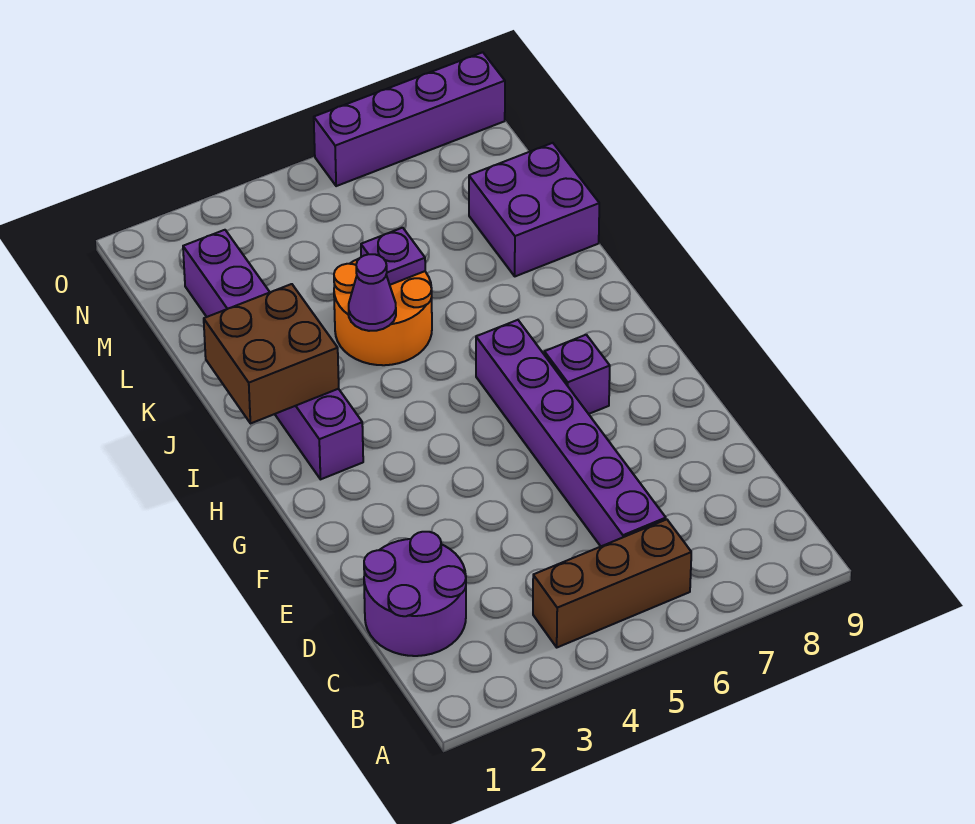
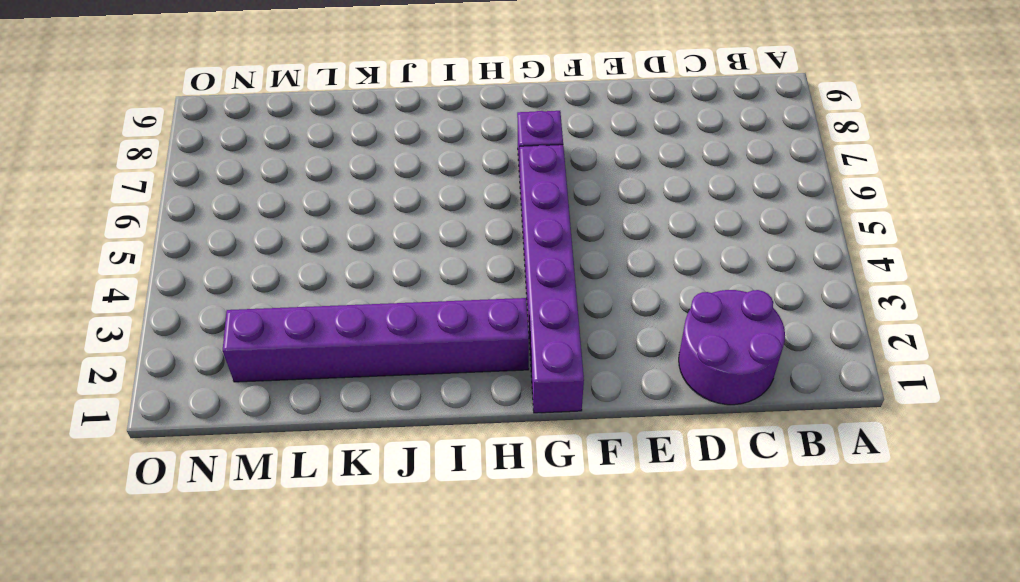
purple 1x6 brick [520,145,584,413] -> purple 1x6 brick turned to [476,320,666,546]
none -> brown 1x3 brick [533,519,691,647]
none -> orange 2x2 round brick [334,259,432,365]

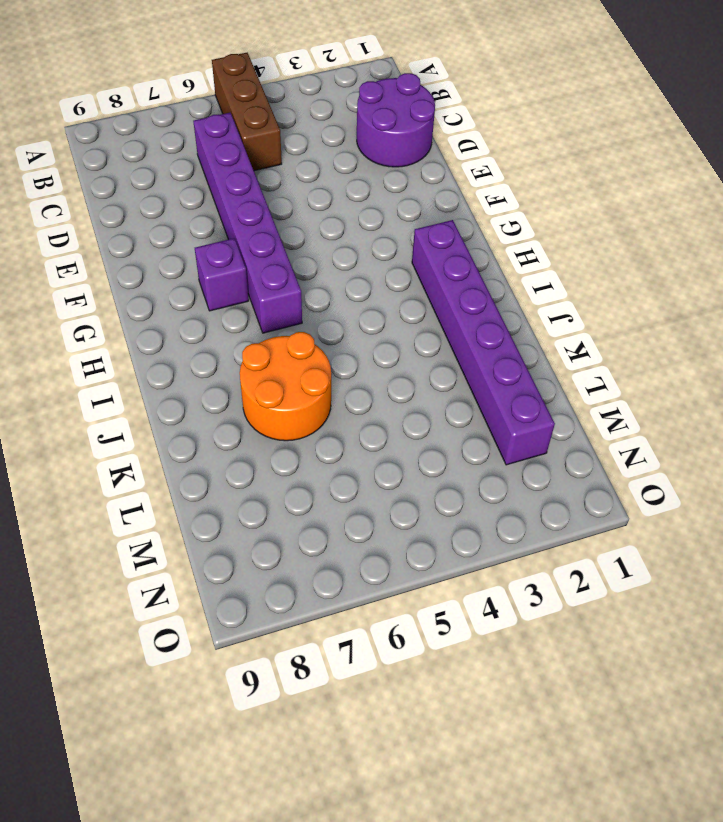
brown 1x3 brick [212,53,282,171] -> brown 1x3 brick turned to [533,519,691,647]
orange 2x2 round brick [240,332,331,441] -> orange 2x2 round brick moved to [334,259,432,365]
none -> purple 2x2 brick [469,143,599,276]
none -> purple 1x4 brick [314,52,505,186]

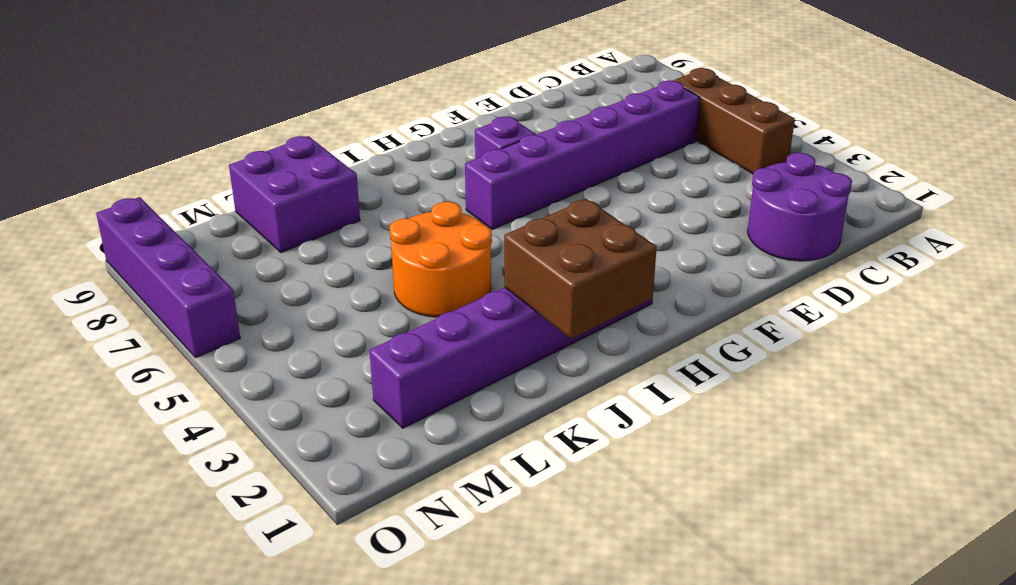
none -> purple 1x1 cone [349,254,396,331]
none -> purple 1x1 plate [361,228,425,285]

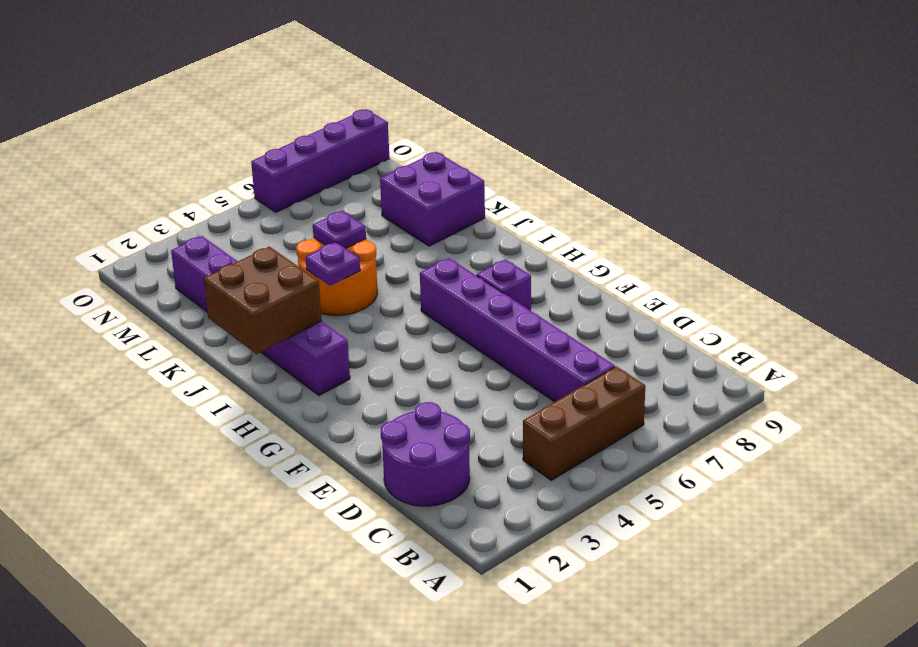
purple 1x1 plate [306,242,360,286] -> purple 1x1 cone [349,254,396,331]

